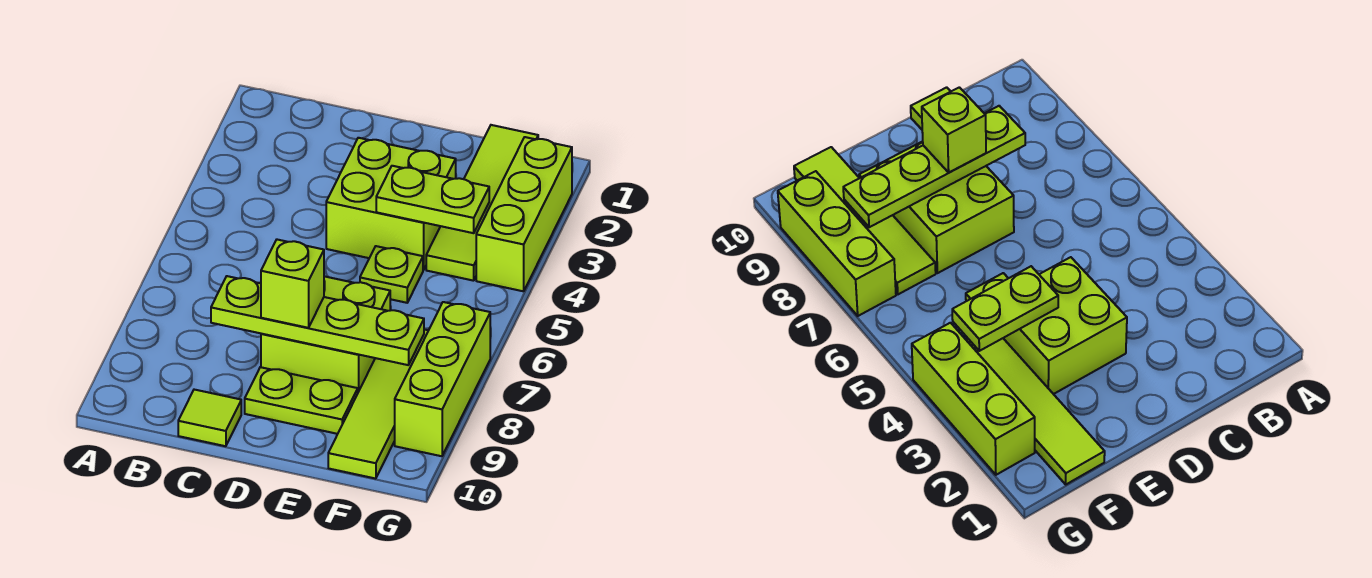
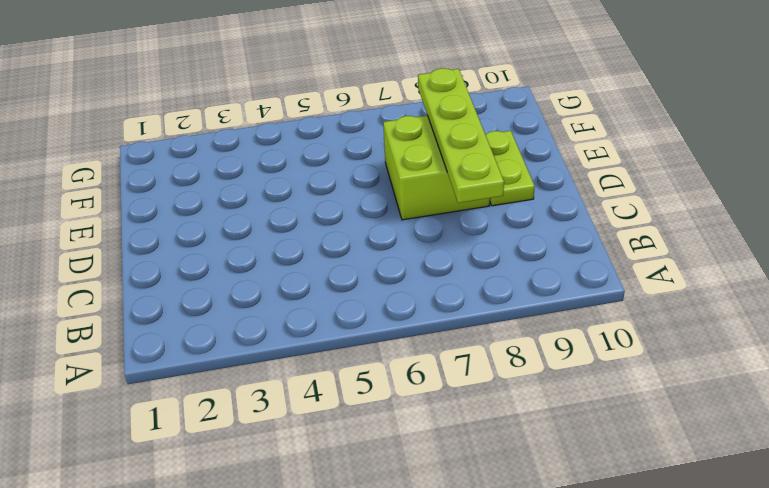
none -> lime 1x1 tile [178,390,241,446]
none -> lime 2x2 brick [326,138,456,270]
none -> lime 1x1 plate [360,246,423,303]

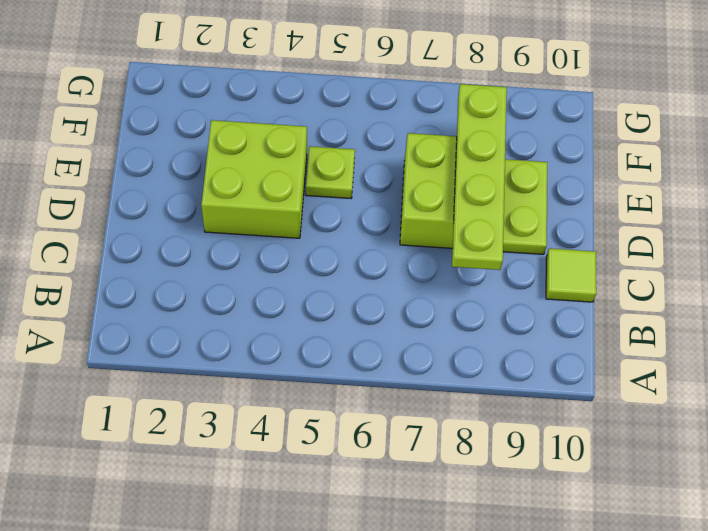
none -> lime 1x4 tile [426,125,538,281]
none -> lime 1x4 tile [328,330,428,479]
none -> lime 1x3 brick [476,137,572,291]

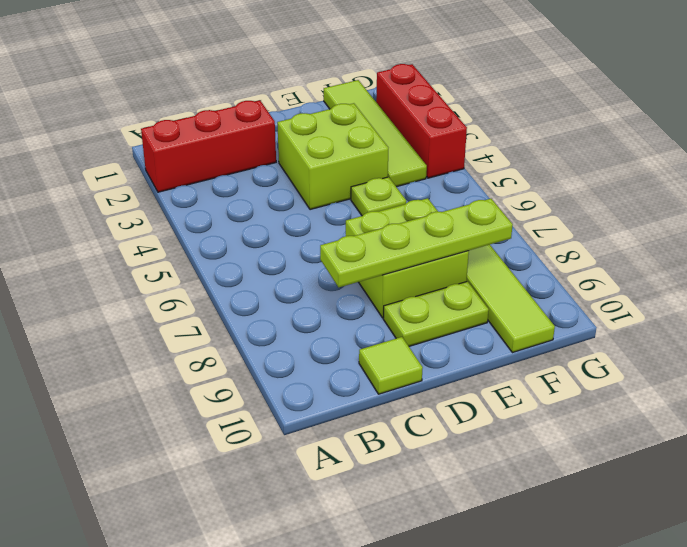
red 1x3 brick [141,100,276,192] -> none
red 1x3 brick [376,64,467,178] -> lime 1x3 brick [476,137,572,291]
none -> lime 1x3 brick [395,302,490,456]
none -> lime 1x2 plate [376,166,489,233]
none -> lime 1x1 brick [261,240,324,328]

